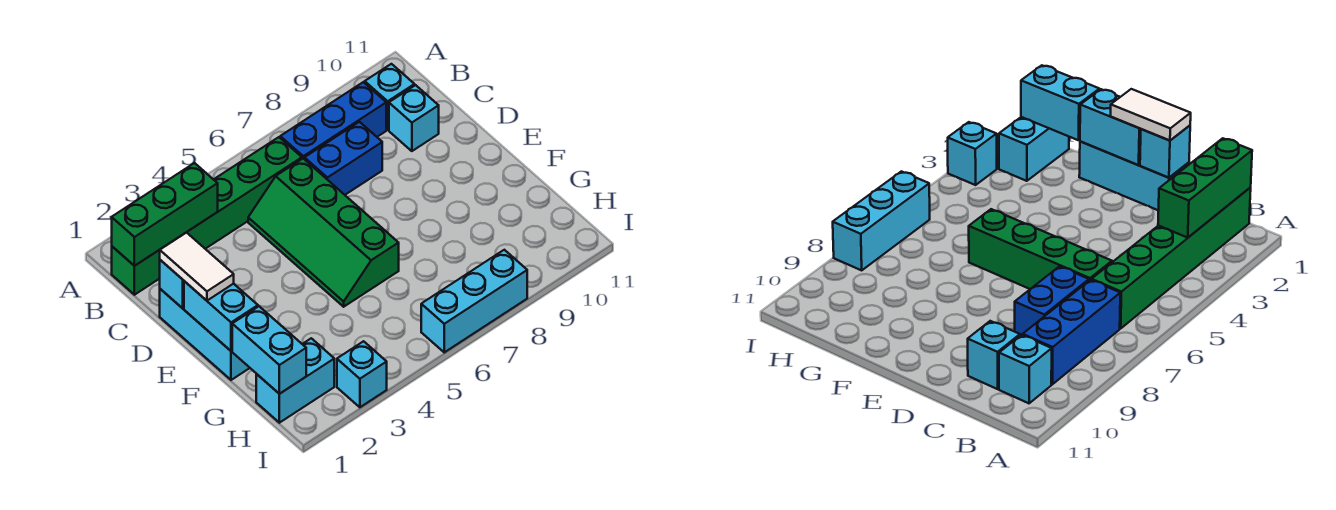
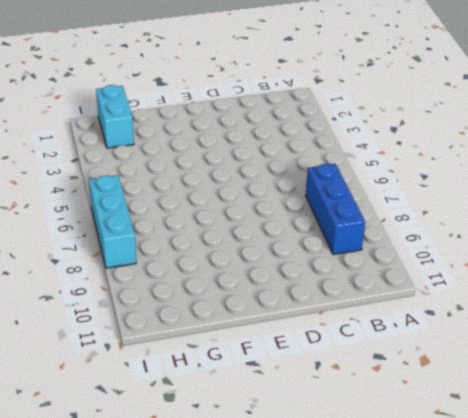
none -> green 1x6 brick [112,137,302,295]
none -> cyan 1x1 brick [365,64,414,130]
none -> green 2x4 slope [248,159,399,307]

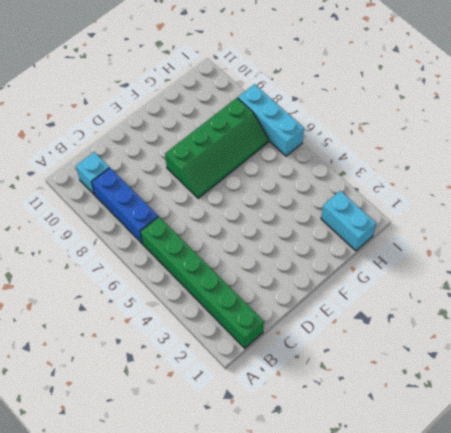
green 2x4 slope [165,98,269,198] -> green 2x4 slope moved to [248,159,399,307]
none -> blue 1x2 brick [304,122,382,195]
none -> cyan 1x1 brick [389,85,439,151]
none -> cyan 1x3 brick [160,289,250,380]

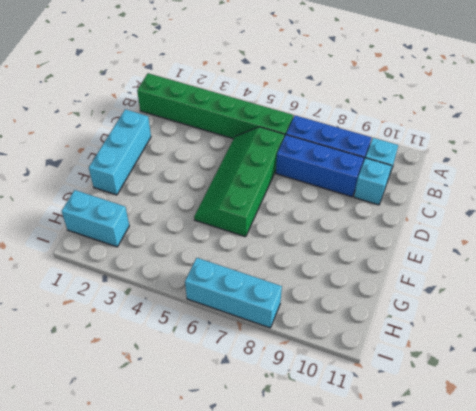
blue 1x3 brick [276,135,364,197] -> blue 1x2 brick [304,122,382,195]
none -> cyan 1x1 brick [337,341,387,407]
none -> green 1x3 brick [112,163,218,266]
none -> cyan 1x1 brick [160,260,184,308]

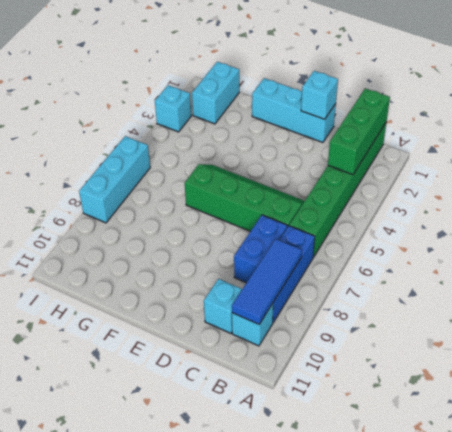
blue 1x3 tile [232,239,302,324] -> none
none -> cyan 1x2 brick [184,281,258,351]
none -> cyan 1x2 brick [232,306,306,394]
none -> white 1x2 tile [160,233,234,301]

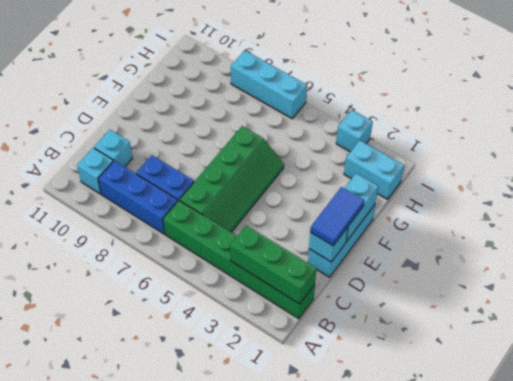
blue 1x2 tile [310,187,364,246] -> white 1x2 tile [160,233,234,301]
none -> cyan 1x2 brick [232,306,306,394]

